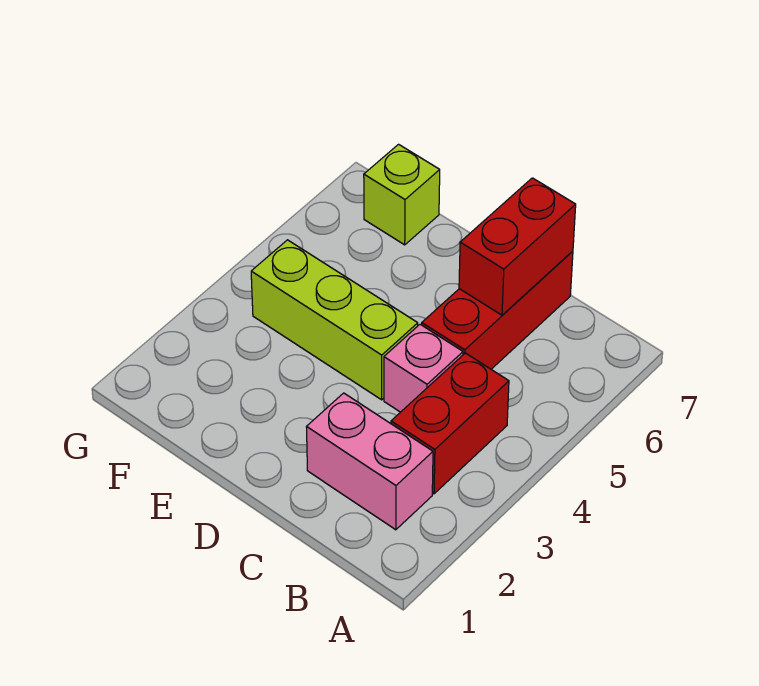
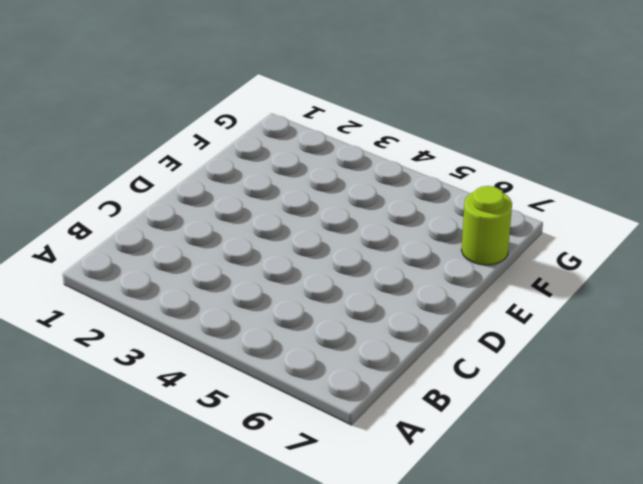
lime 1x1 round brick [461,186,512,265] -> lime 1x1 brick [364,144,440,245]
none -> pink 1x2 brick [307,393,433,530]
none -> red 1x2 brick [391,353,509,494]

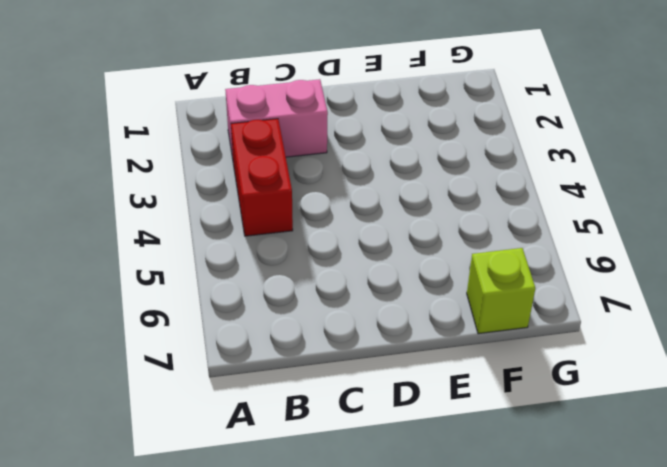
none -> pink 1x1 brick [384,324,463,412]
none -> red 1x3 brick [422,251,573,369]

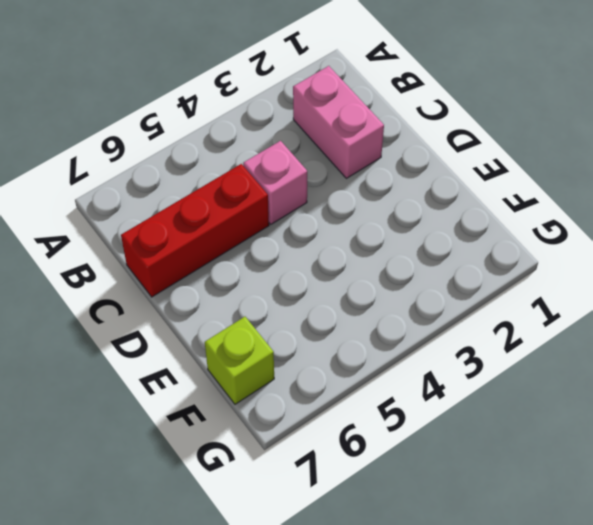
none -> red 1x2 brick [391,353,509,494]
none -> lime 1x3 brick [251,240,418,400]

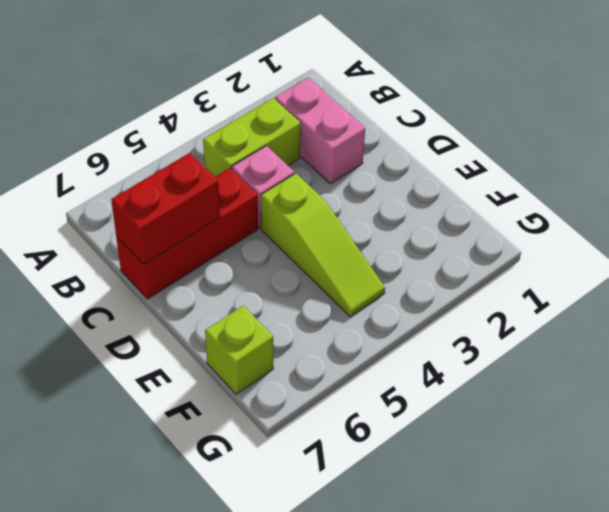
lime 1x2 brick [203,98,301,177] -> red 1x2 brick [391,353,509,494]
lime 1x3 slope [261,173,385,317] -> lime 1x3 brick [251,240,418,400]

